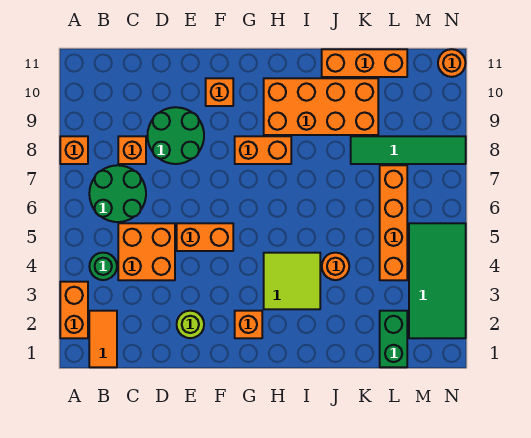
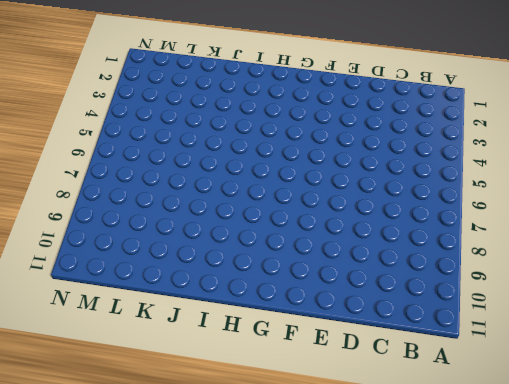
none -> orange 1x2 brick [60,282,88,338]
none -> orange 1x1 brick [60,136,88,164]
none -> orange 1x2 tile [89,311,117,367]

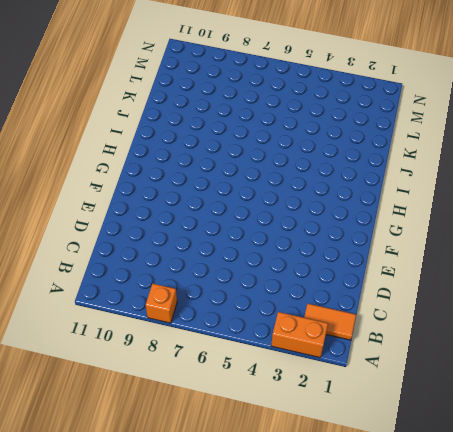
none -> green 1x1 round brick [89,253,117,280]
none -> green 2x2 round brick [89,165,146,222]
none -> orange 2x2 brick [118,223,175,280]

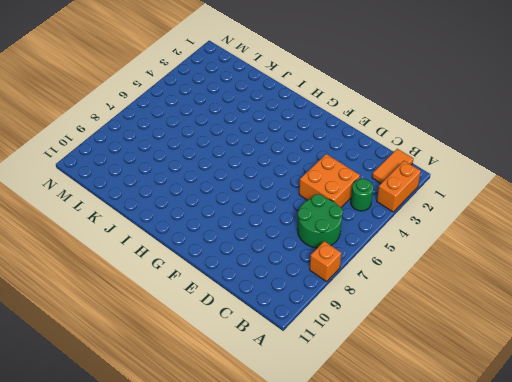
none -> orange 1x1 brick [118,136,146,164]
none -> green 2x2 round brick [147,107,204,164]
none -> lime 1x1 round brick [177,311,204,338]

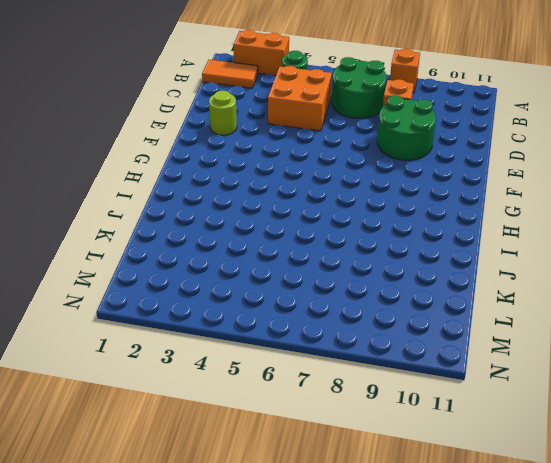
none -> orange 1x2 brick [177,223,233,251]
none -> orange 1x1 brick [206,78,233,106]
none -> orange 1x1 brick [235,311,262,338]

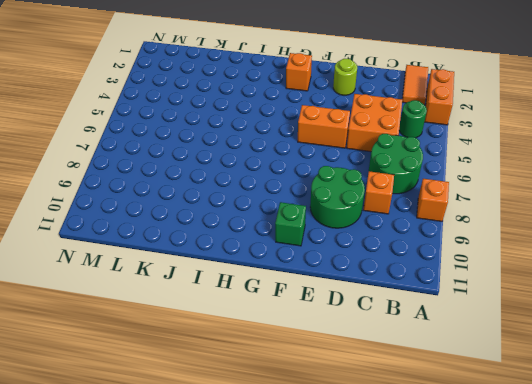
green 1x1 brick [275,202,306,246] -> orange 1x1 brick [206,78,233,106]
none -> orange 1x2 brick [235,136,291,164]
none -> lime 2x2 tile [264,253,320,309]
none -> orange 2x4 brick [264,78,378,135]

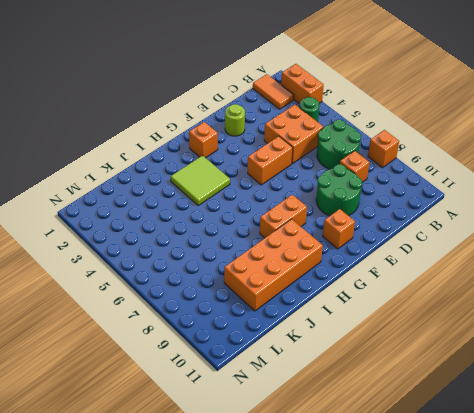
none -> orange 1x1 round brick [322,253,349,280]
none -> orange 1x3 brick [322,49,407,77]
none -> green 1x4 tile [351,136,466,164]

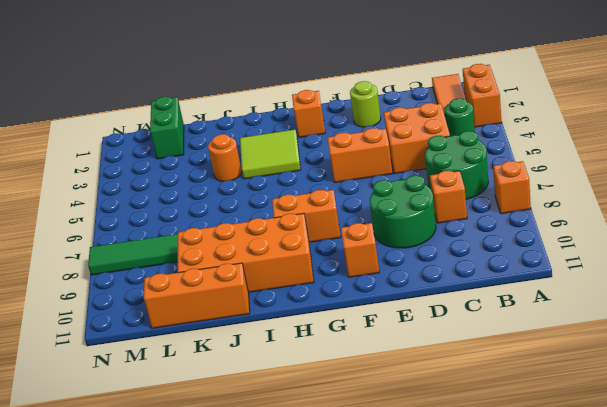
none -> orange 1x4 brick [380,165,407,280]
none -> green 2x4 tile [409,223,466,338]
none -> orange 1x1 round brick [438,49,465,77]

